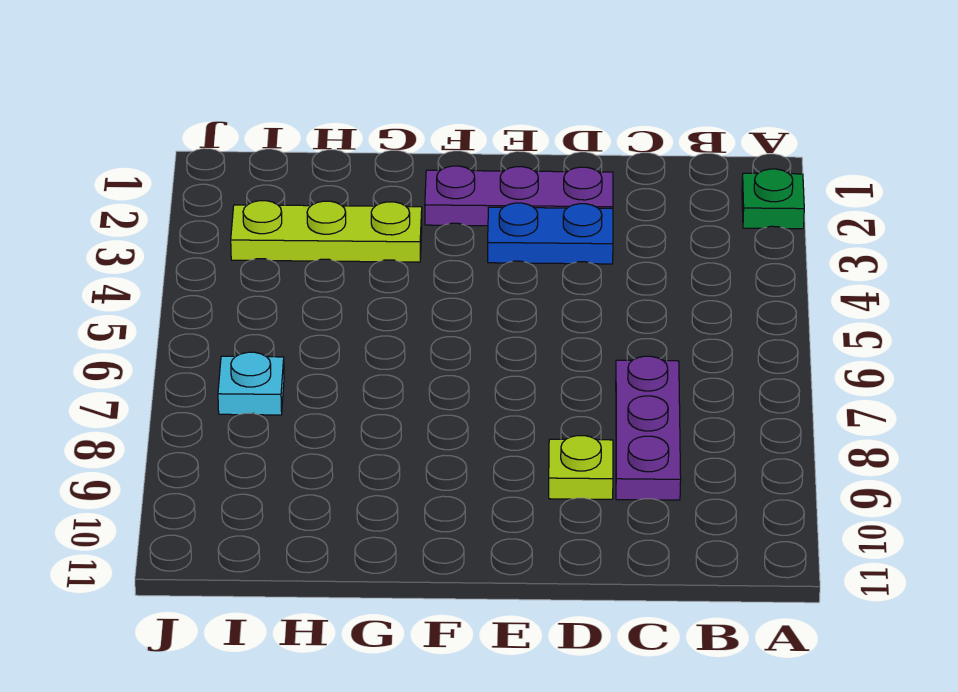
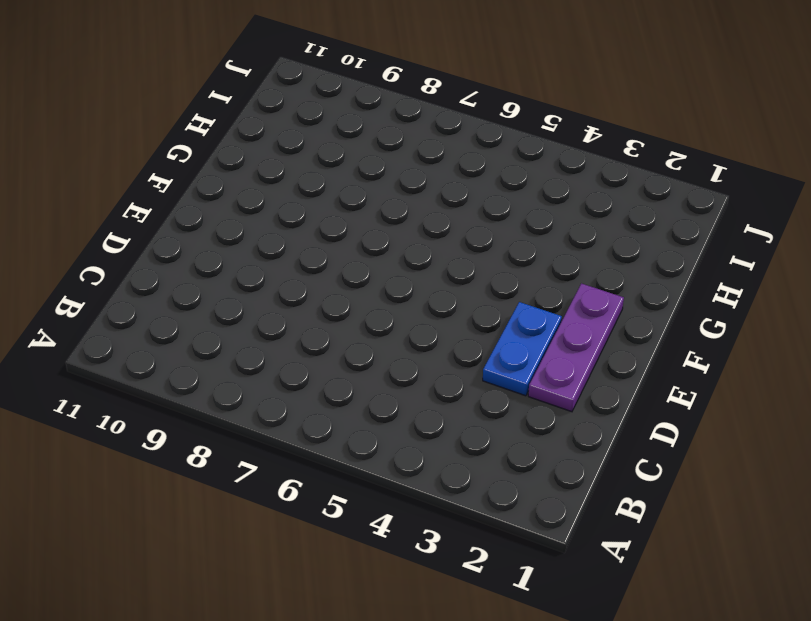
none -> green 1x1 plate [742,169,804,229]
none -> purple 1x3 plate [616,356,681,500]

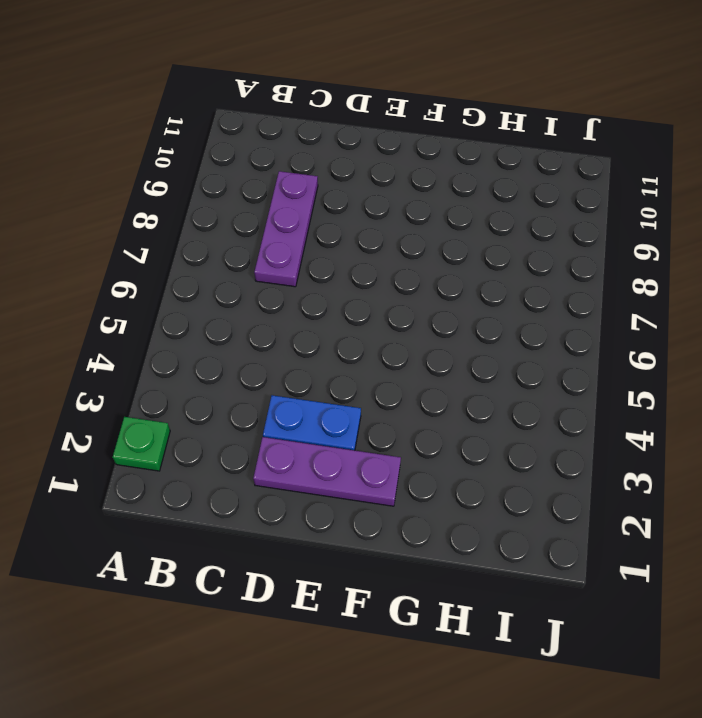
none -> lime 1x1 plate [549,436,613,499]
none -> lime 1x3 plate [231,201,422,262]

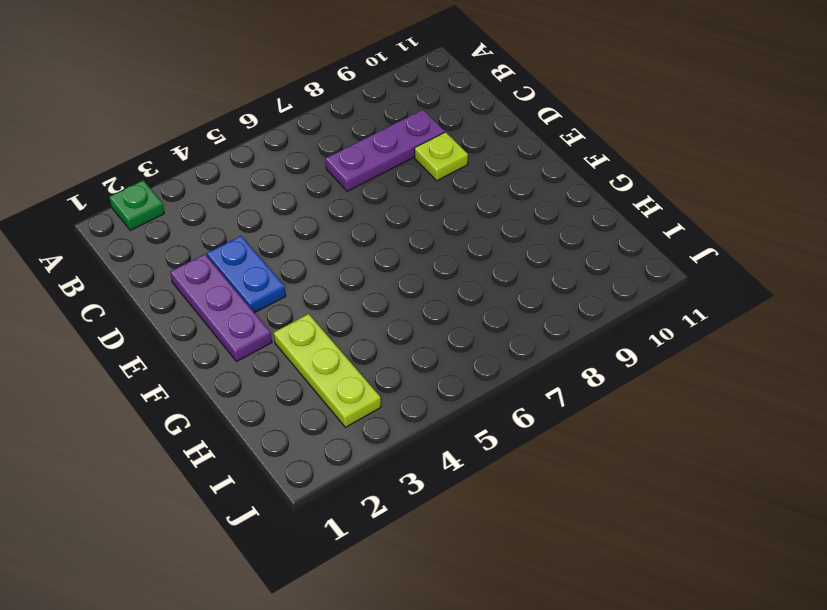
none -> cyan 1x1 plate [218,352,284,415]

